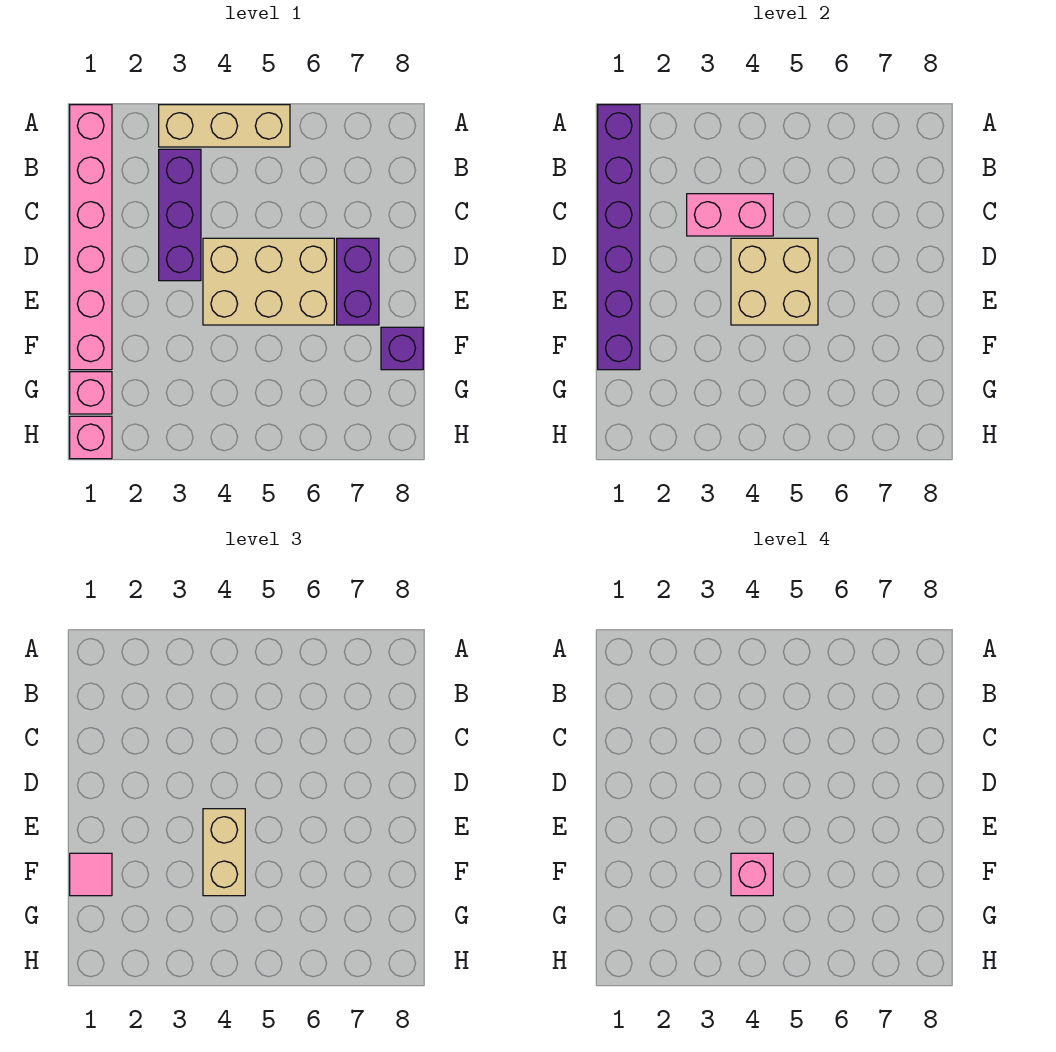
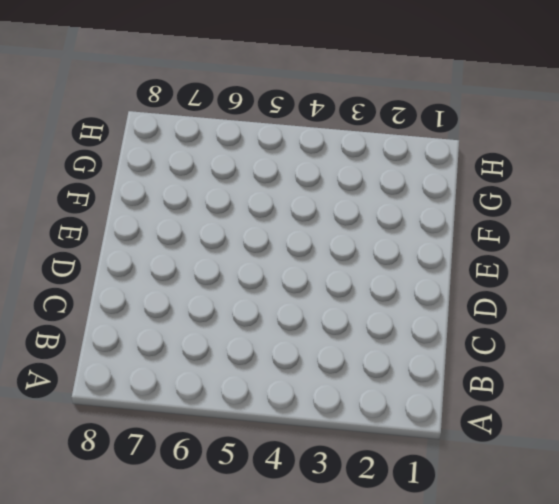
none -> pink 1x6 brick [70,105,112,370]
none -> tan 1x3 brick [159,105,290,147]
none -> purple 1x3 brick [159,149,201,281]

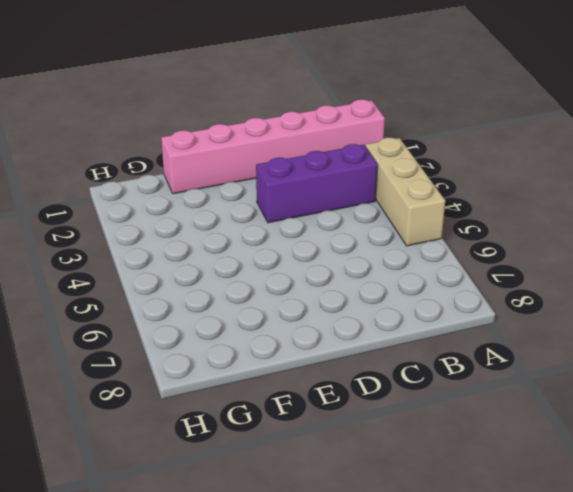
none -> tan 2x3 brick [203,238,334,325]
none -> purple 1x2 brick [337,238,379,325]
none -> purple 1x1 brick [381,327,423,370]

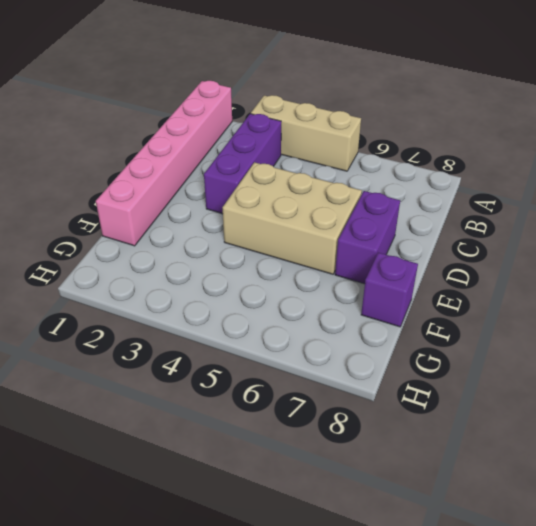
none -> pink 1x1 brick [70,372,112,414]
none -> pink 1x1 brick [70,416,112,459]
none -> purple 1x6 brick [598,105,640,370]

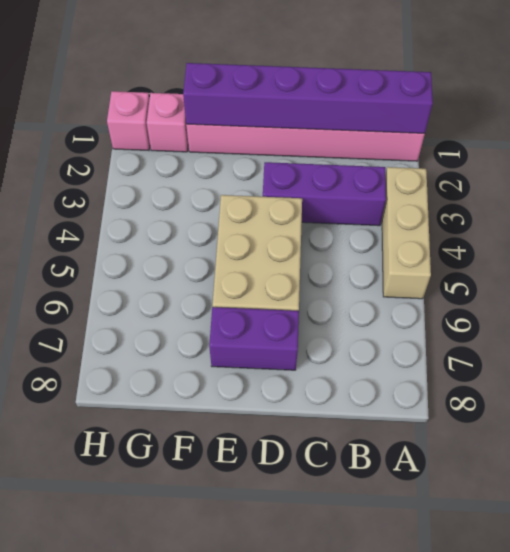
none -> purple 1x1 brick [381,327,423,370]
none -> pink 1x2 brick [687,194,773,236]
none -> tan 2x2 brick [731,238,818,325]

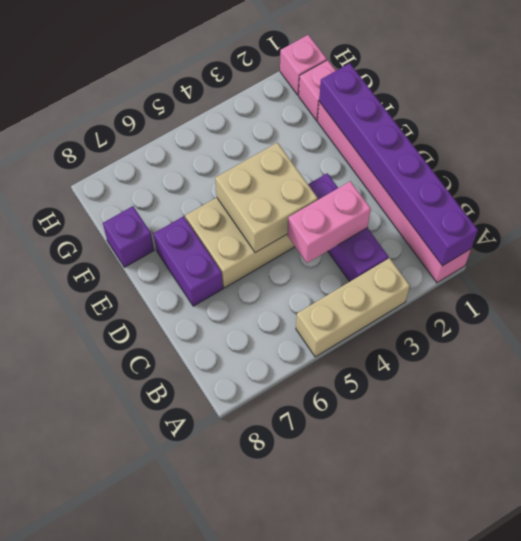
none -> tan 1x2 brick [203,809,245,896]
none -> pink 1x1 tile [70,853,112,896]
none -> pink 1x1 brick [731,853,773,896]

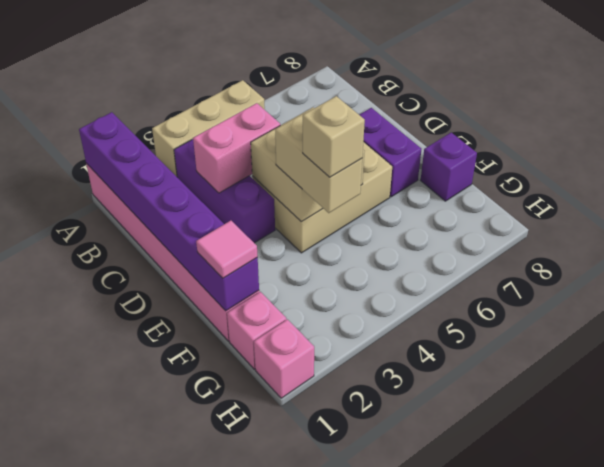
tan 1x1 brick [303,96,365,177] -> pink 1x1 brick [731,853,773,896]

